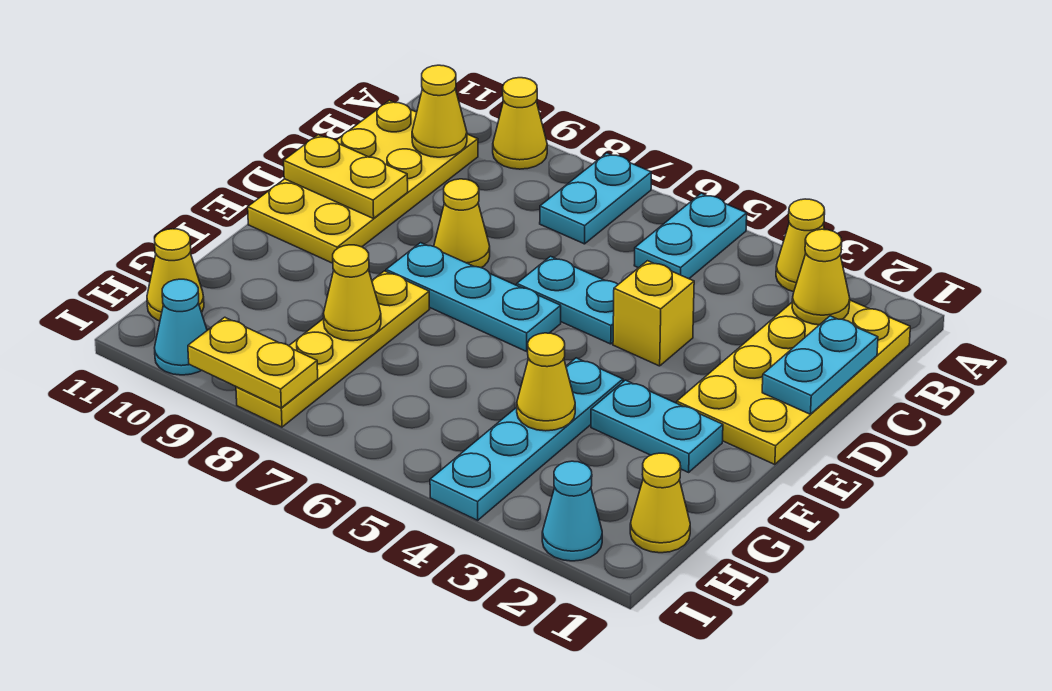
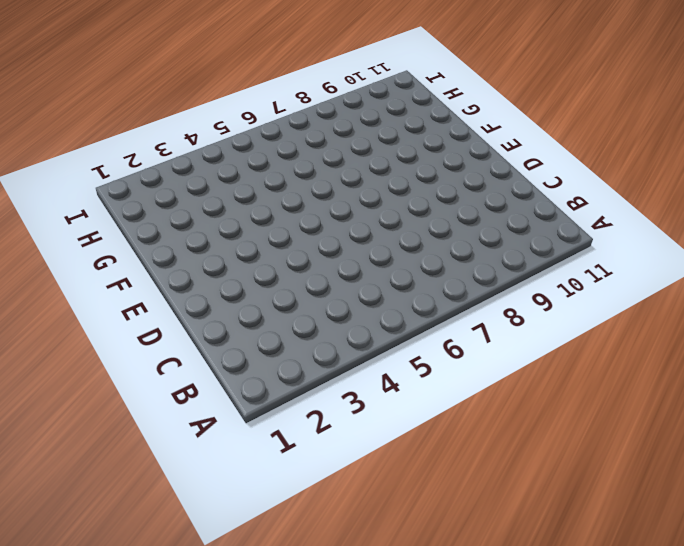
none -> yellow 1x1 cone [776,199,825,292]
none -> cyan 1x2 plate [634,193,747,279]
none -> cyan 1x2 plate [540,153,651,244]

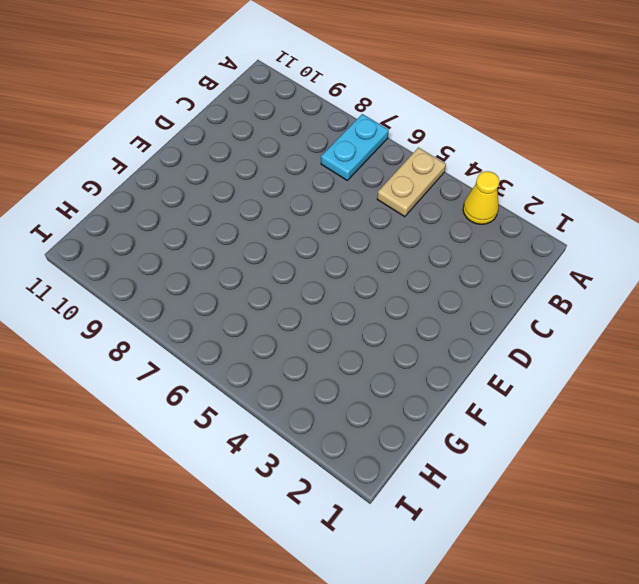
tan 1x2 plate [377,148,446,217] -> cyan 1x2 plate [634,193,747,279]
none -> yellow 1x1 cone [493,78,547,169]
none -> yellow 2x4 plate [677,300,910,465]
none -> yellow 2x4 plate [248,100,478,263]

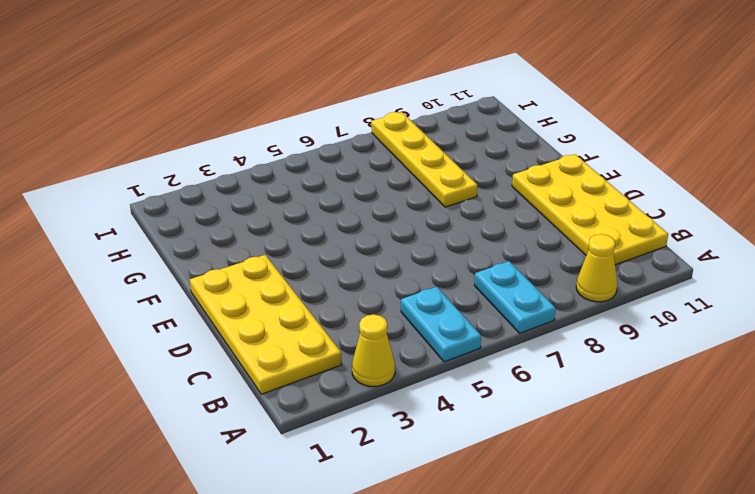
none -> yellow 1x1 brick [613,261,694,366]
none -> cyan 1x2 plate [517,256,618,344]
none -> yellow 1x1 cone [434,179,490,268]

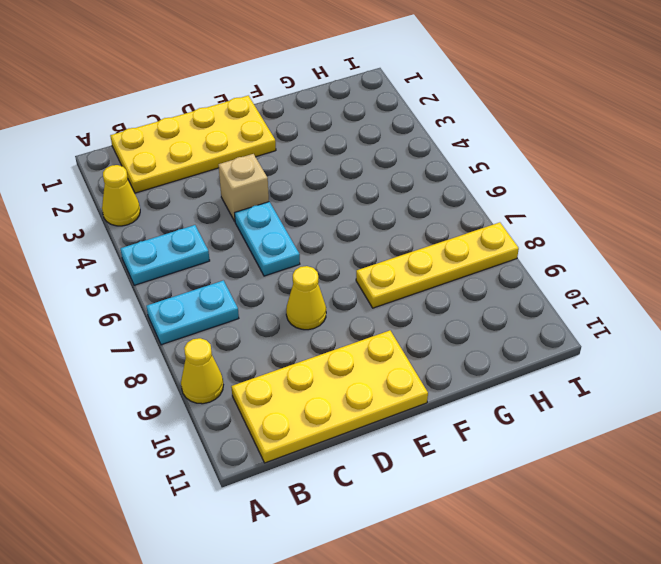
tan 1x1 brick [218,154,269,221] -> yellow 1x1 brick [613,261,694,366]
none -> cyan 1x3 plate [386,243,561,351]
none -> cyan 1x2 plate [591,380,723,472]
none -> cyan 1x4 plate [430,358,623,520]

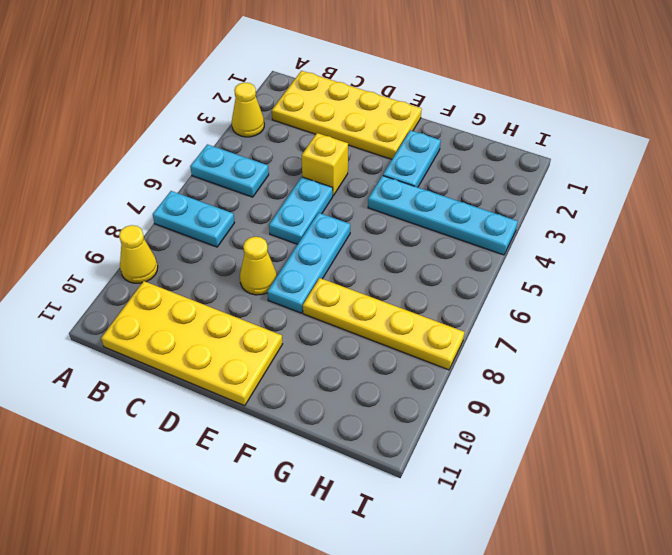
none -> yellow 1x1 cone [630,453,690,553]
none -> yellow 1x1 cone [147,229,204,321]
none -> cyan 1x1 cone [542,461,602,561]

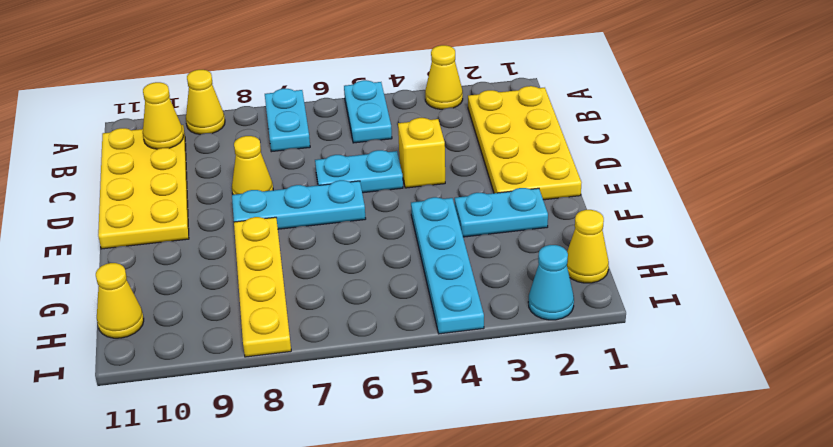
none -> cyan 1x1 cone [155,279,207,375]
none -> yellow 1x1 cone [792,229,850,325]
none -> cyan 1x2 plate [762,316,878,414]

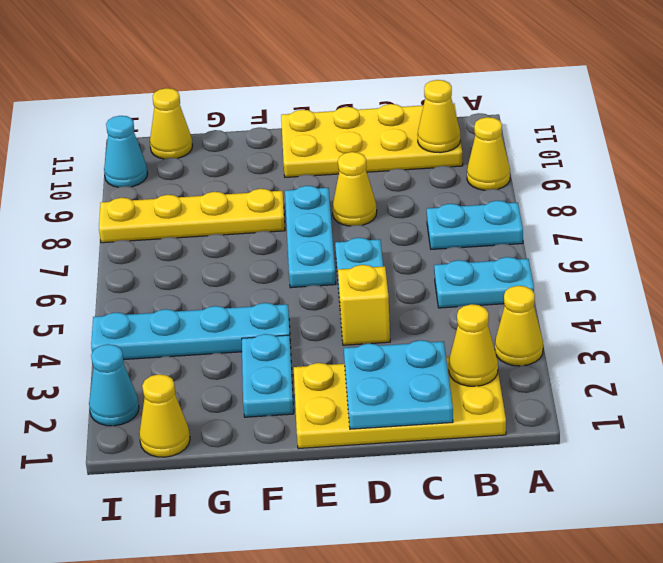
cyan 2x2 plate [344,340,453,429] -> cyan 1x2 plate [762,316,878,414]
none -> yellow 1x2 plate [284,135,408,219]
none -> yellow 1x1 cone [517,333,575,431]
none -> yellow 1x1 cone [323,245,381,341]

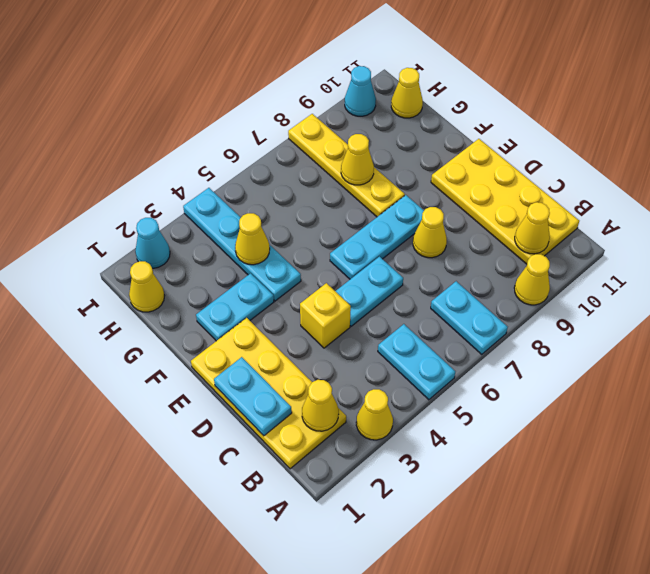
none -> yellow 1x2 plate [284,135,408,219]
none -> yellow 1x2 plate [188,317,318,408]

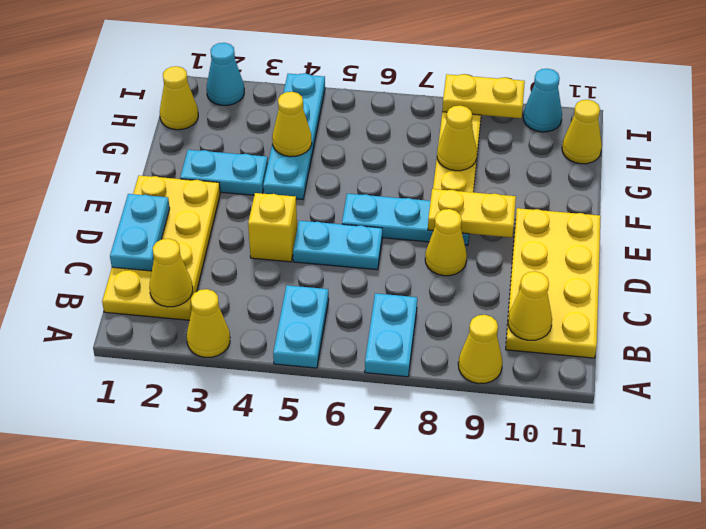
yellow 1x2 plate [428,189,516,237] -> yellow 1x2 plate moved to [284,135,408,219]

